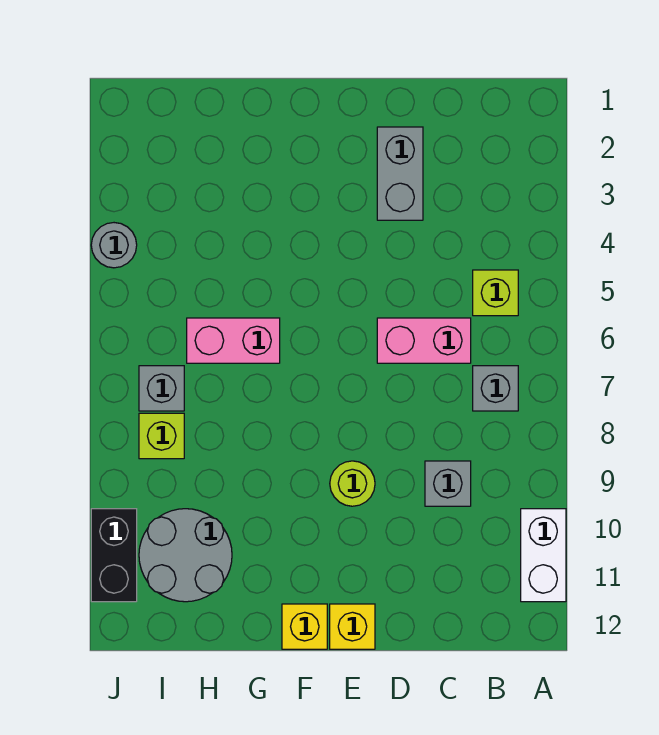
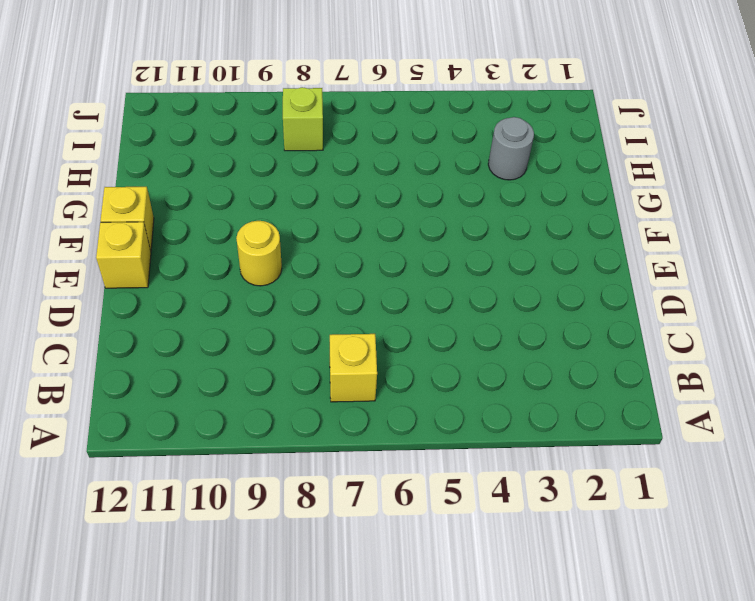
yellow 1x1 brick [330,334,377,402] -> grey 1x1 brick [473,366,518,411]
yellow 1x1 round brick [236,221,282,286] -> lime 1x1 round brick [330,461,375,506]
grey 1x1 round brick [488,117,534,180] -> grey 1x1 round brick moved to [91,223,137,268]
none -> white 1x2 brick [521,509,566,602]
none -> lime 1x1 brick [473,270,518,316]
none -> pink 1x2 brick [377,318,471,363]

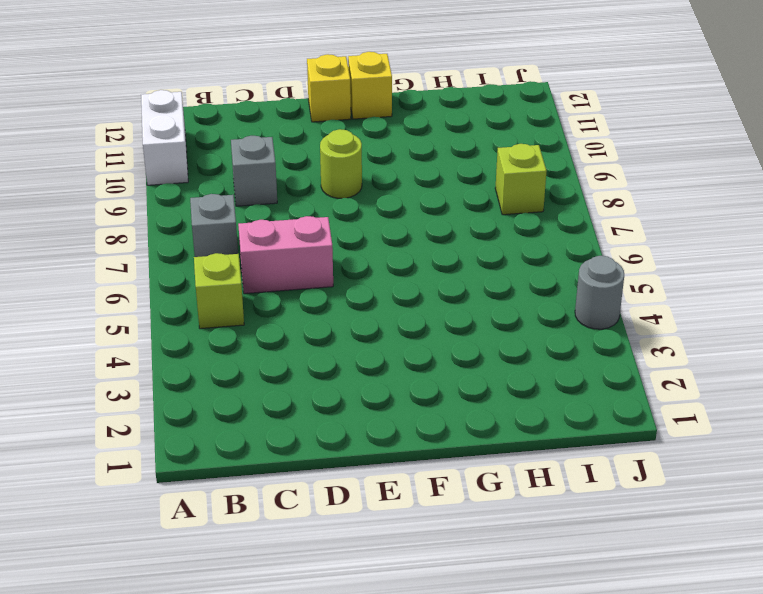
none -> grey 1x2 brick [377,127,423,220]
none -> pink 1x2 brick [187,318,280,363]
none -> grey 2x2 round brick [139,509,232,602]

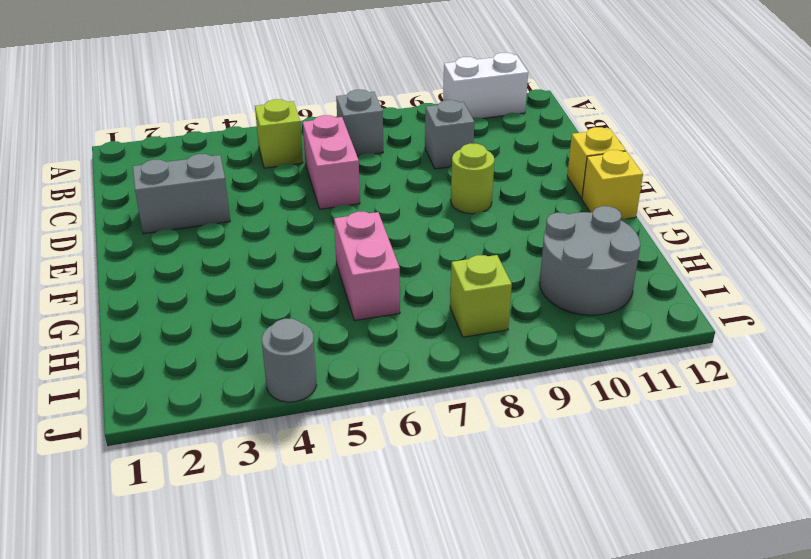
none -> grey 1x1 brick [139,366,184,411]
none -> black 1x2 brick [91,509,137,602]

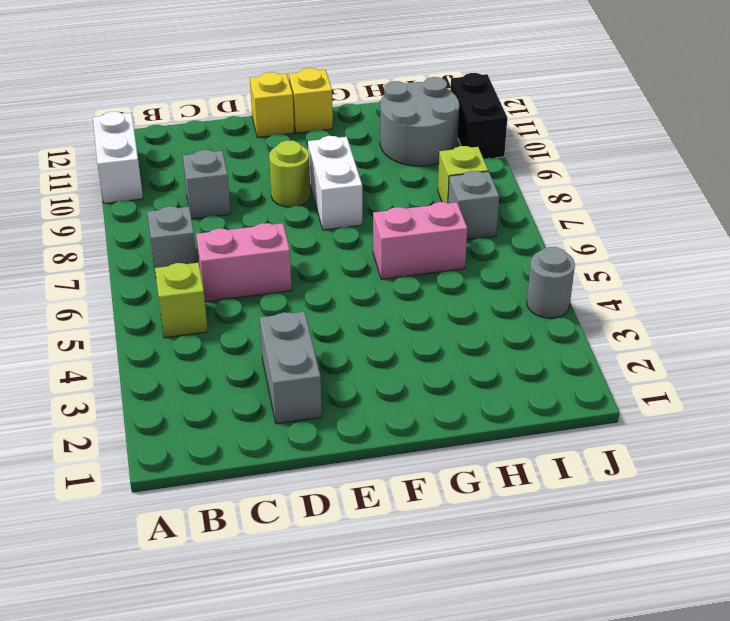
white 1x2 brick [308,136,362,230] -> none

